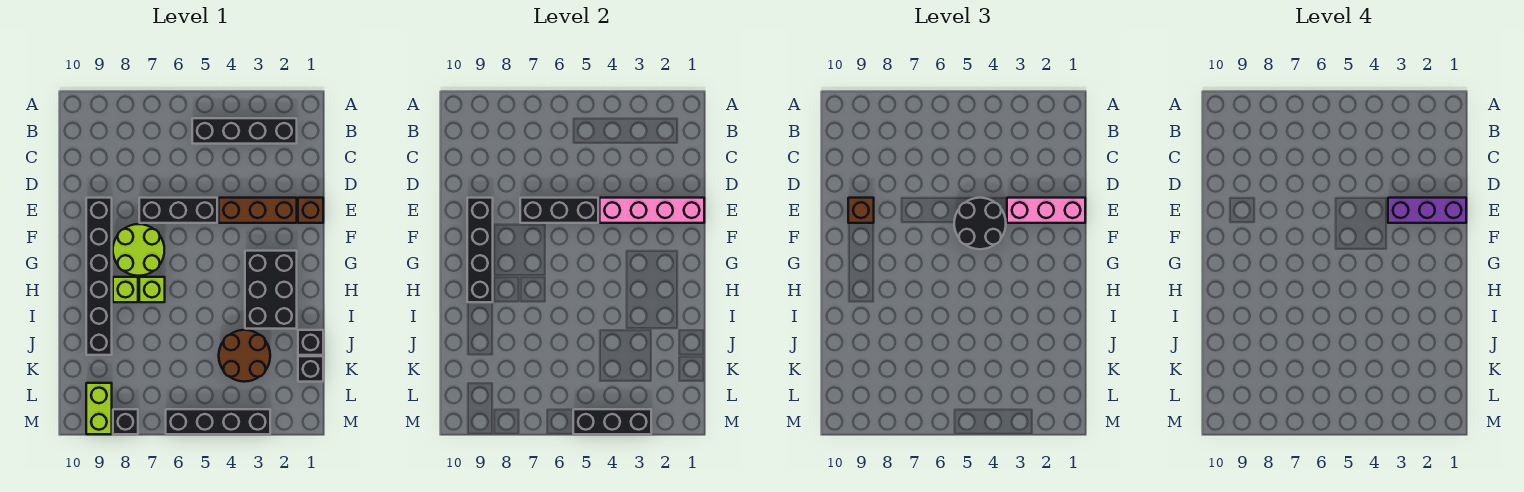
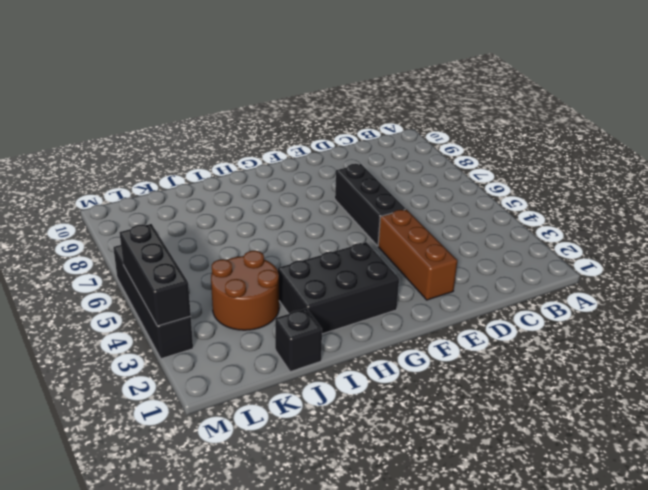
none -> black 1x4 brick [192,118,297,144]
none -> brown 1x1 brick [298,198,323,223]
none -> black 1x6 brick [86,198,112,355]

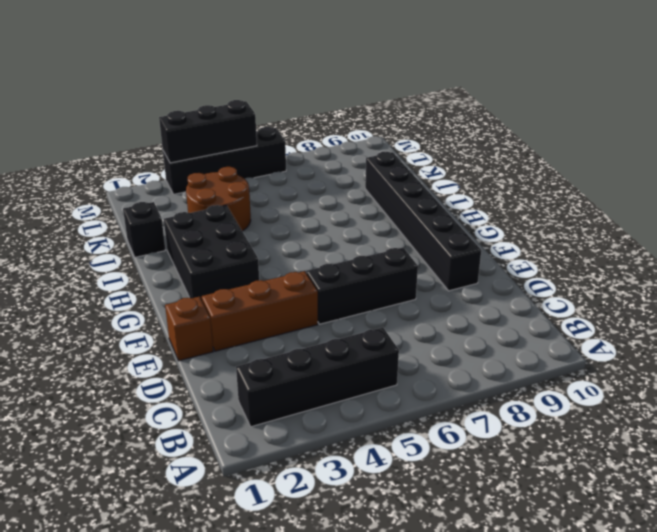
none -> lime 2x2 round brick [113,224,164,276]
none -> lime 1x1 brick [139,277,165,302]
none -> lime 1x1 brick [113,277,138,302]

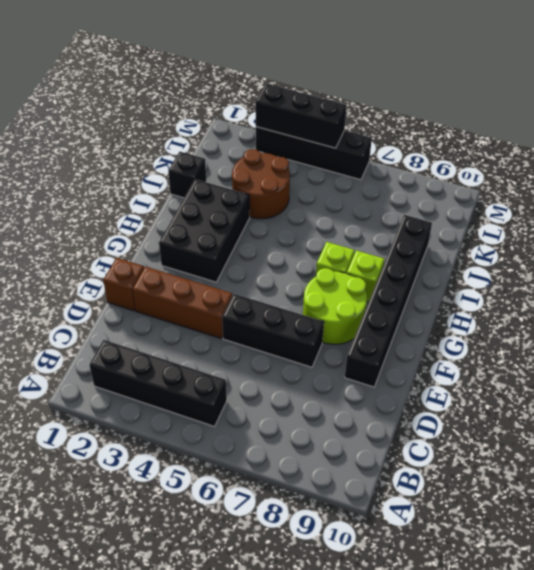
none -> black 1x1 brick [298,356,323,382]
none -> lime 1x2 brick [86,383,112,434]
none -> black 1x1 brick [113,409,138,434]

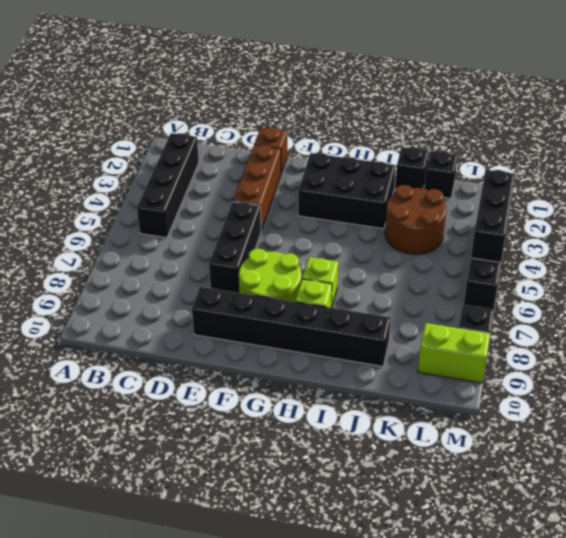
none -> pink 1x4 brick [600,198,704,223]
none -> black 1x3 brick [520,198,598,223]
none -> black 1x4 brick [467,198,493,302]

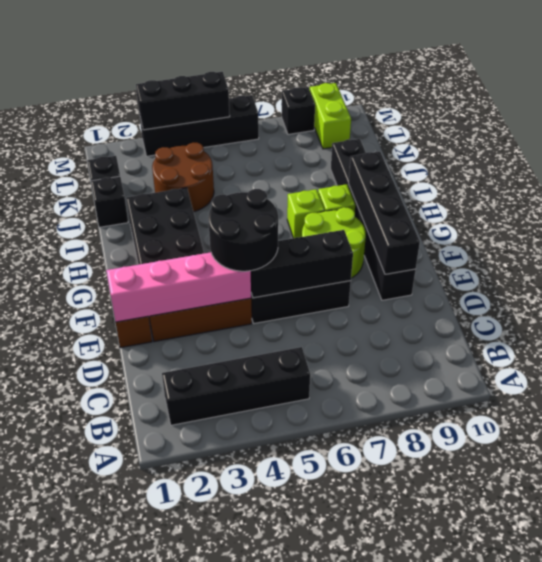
none -> pink 1x3 brick [1007,198,1085,223]
none -> brown 1x1 brick [848,198,874,223]
none -> purple 1x3 brick [1388,198,1466,223]

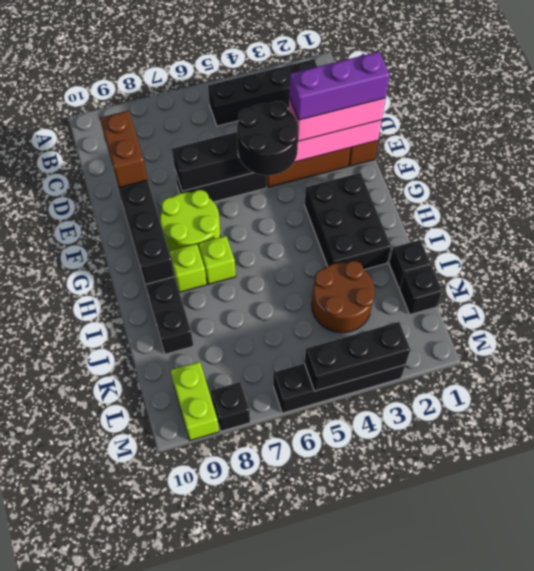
brown 1x2 brick [100,111,148,187] -> brown 1x1 brick [848,198,874,223]

